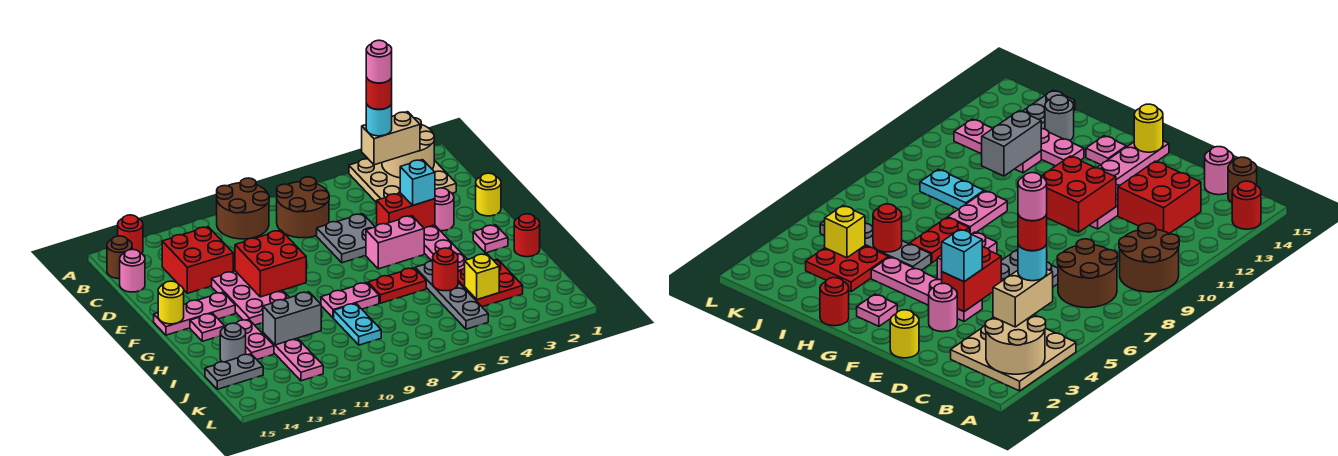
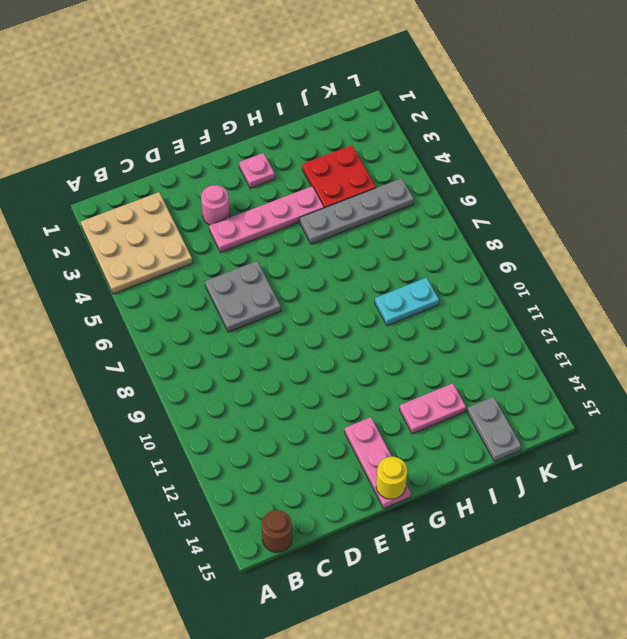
none -> brown 2x2 round brick [217,178,269,239]
none -> red 1x1 round brick [118,215,143,254]
none -> brown 2x2 round brick [277,177,329,238]
none -> red 2x2 brick [162,227,233,293]

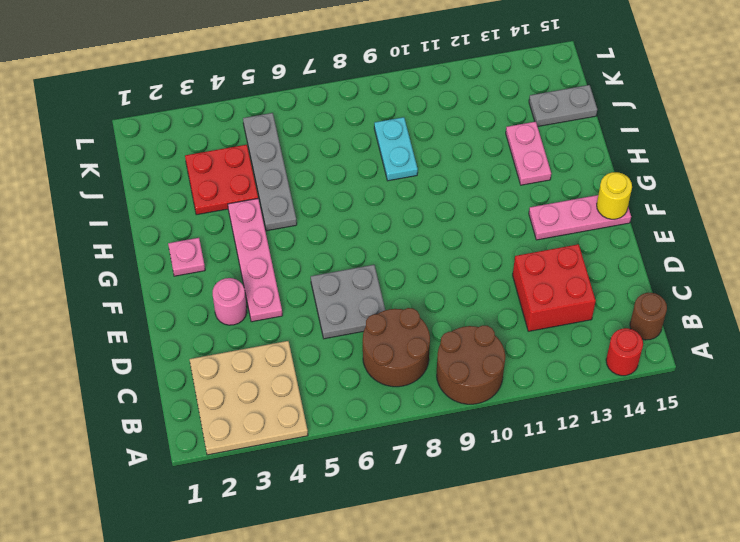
none -> pink 1x1 round brick [120,249,145,292]
none -> yellow 1x1 round brick [476,173,501,216]
none -> pink 2x3 plate [212,271,289,325]
none -> pink 1x2 brick [366,216,424,269]

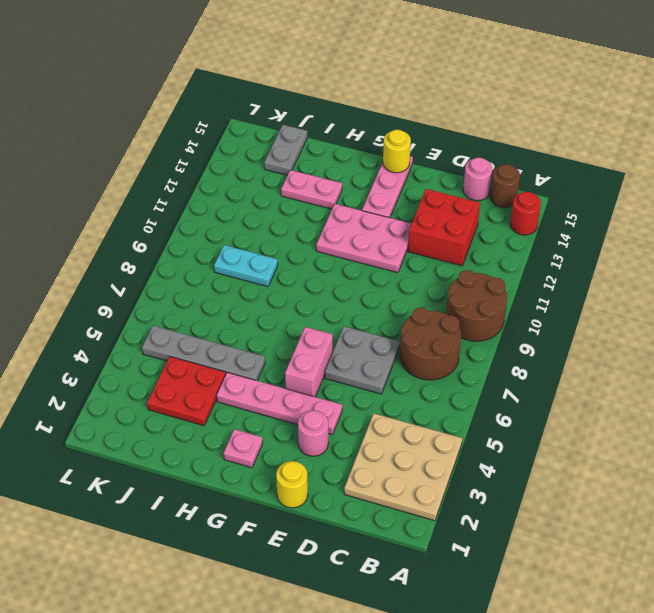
none -> pink 1x1 plate [190,313,225,341]
none -> red 1x1 round brick [514,214,540,257]
none -> red 1x2 plate [368,268,426,303]
none -> pink 1x2 plate [321,283,379,318]

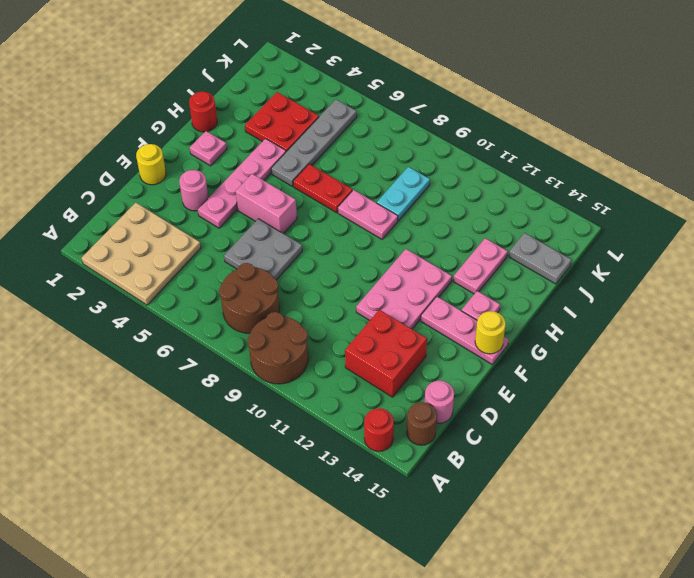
none -> pink 1x3 plate [263,333,323,381]
none -> grey 1x1 round brick [220,323,246,362]
none -> tan 2x2 round brick [382,118,434,178]
none -> red 1x2 brick [377,193,435,228]

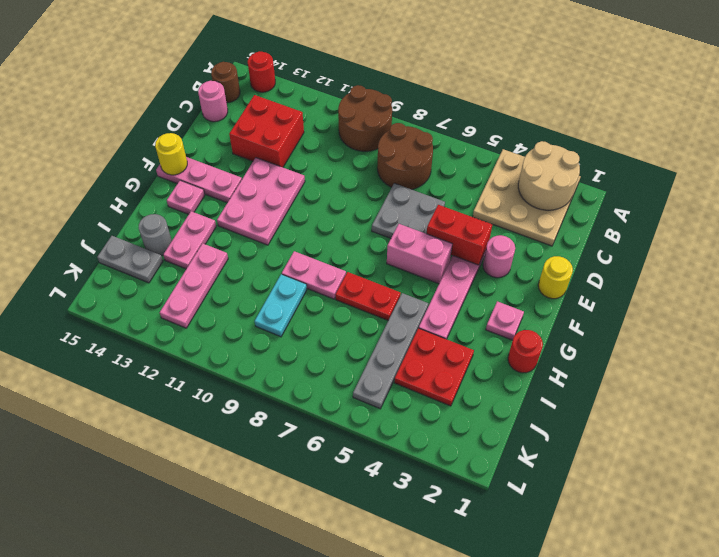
none -> red 2x2 brick [235,230,306,297]
none -> red 1x1 round brick [433,248,458,291]
none -> grey 1x2 brick [263,292,321,345]
none -> yellow 1x1 brick [465,254,499,300]

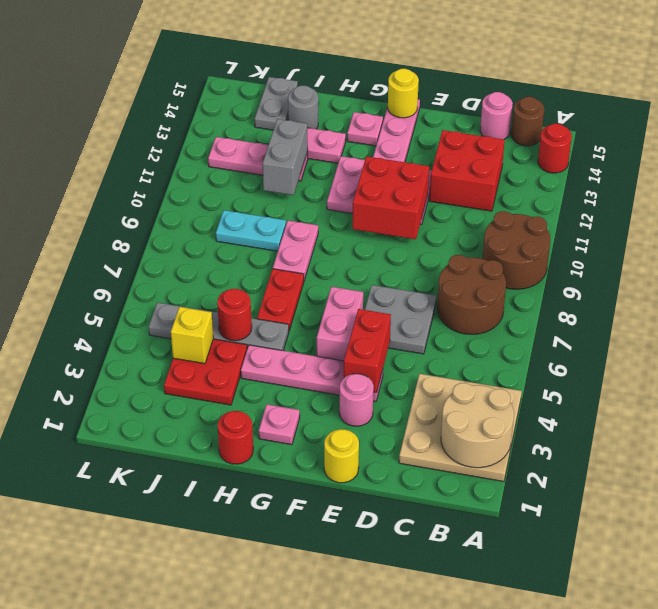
none -> tan 1x2 brick [362,112,420,165]
none -> cyan 1x1 brick [400,160,435,205]
none -> cyan 1x1 round brick [366,104,392,136]
none -> red 1x1 round brick [366,78,392,109]

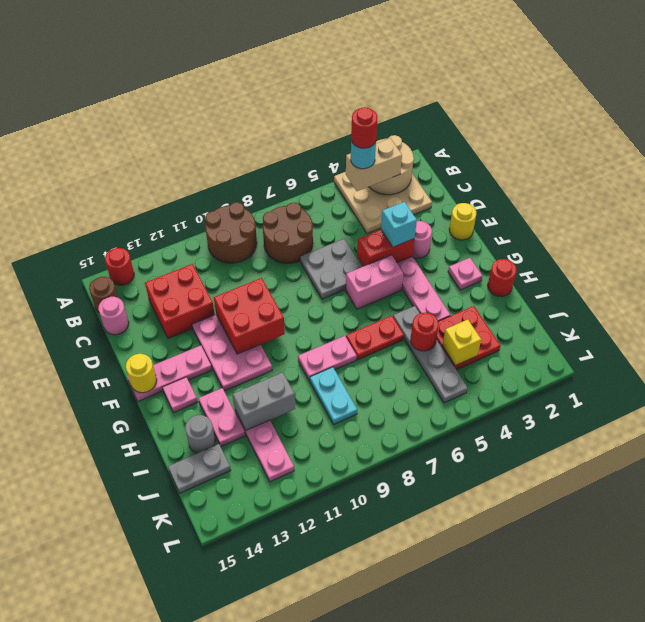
none -> pink 1x1 round brick [366,40,392,83]

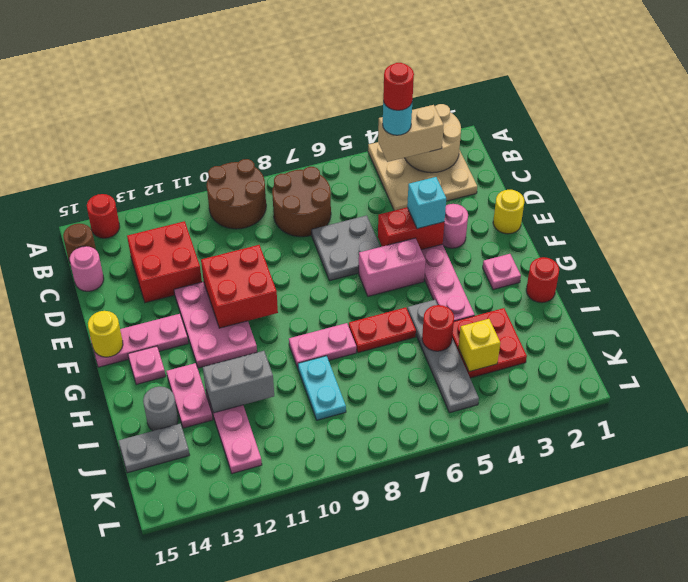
none -> pink 1x1 round brick [366,40,392,83]

